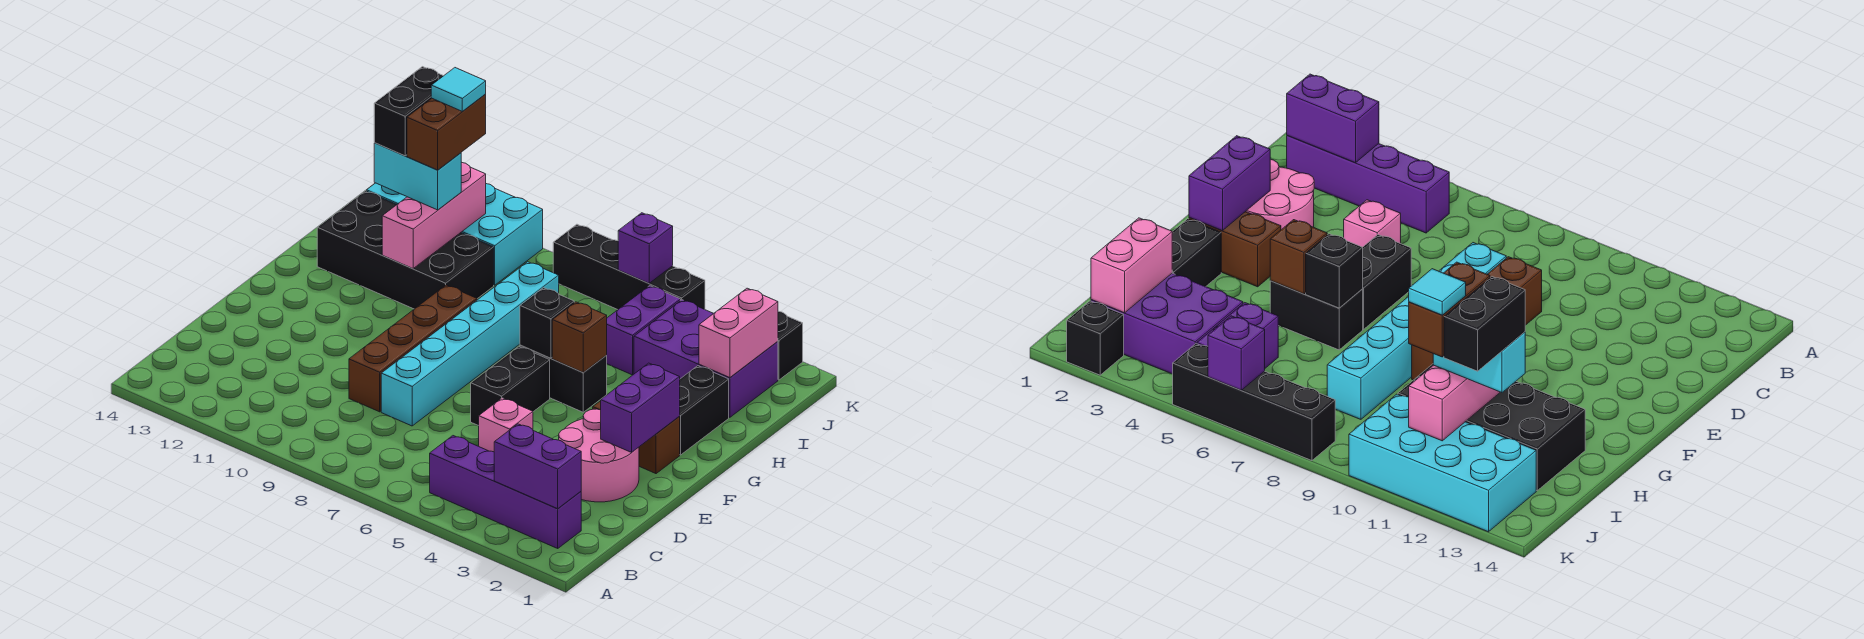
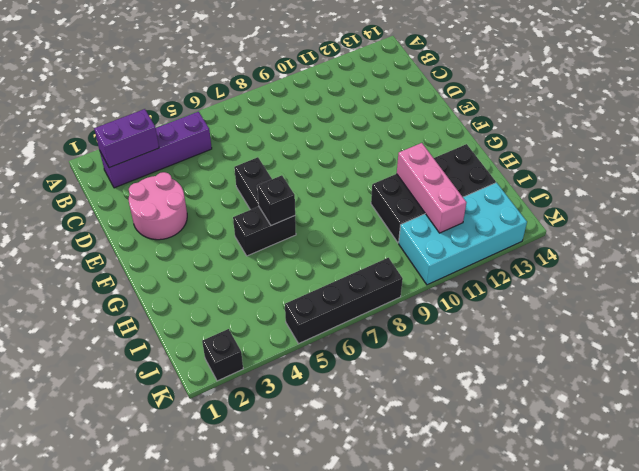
none -> pink 1x1 brick [479,398,533,452]
none -> cyan 1x6 brick [381,262,559,426]
none -> brown 1x4 brick [349,285,477,412]

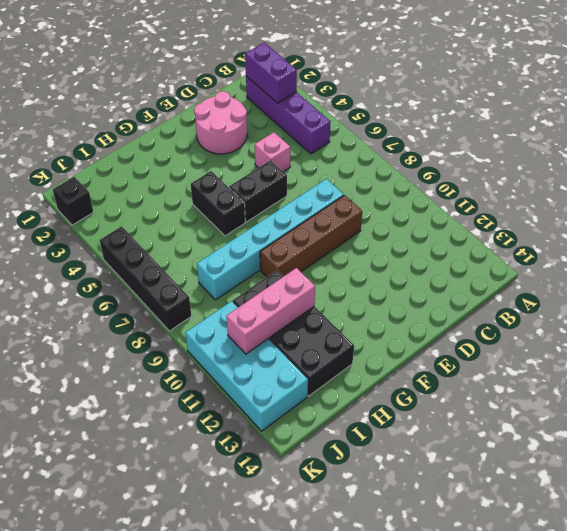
none -> brown 1x2 brick [593,401,680,474]
none -> black 1x2 brick [679,366,729,455]
none -> purple 2x3 brick [634,300,778,417]

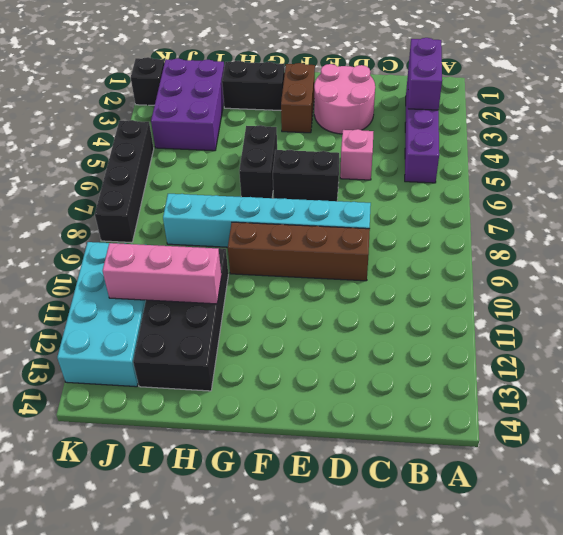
none -> purple 1x2 brick [607,286,681,375]
none -> purple 1x2 brick [601,363,680,452]
none -> brown 1x1 brick [552,302,607,373]

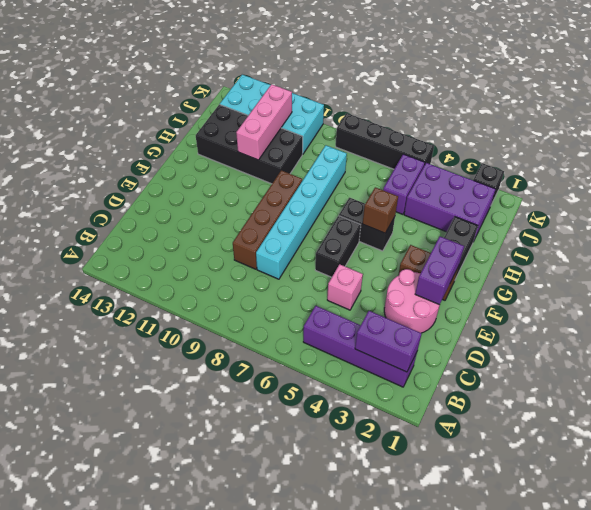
none -> black 1x1 brick [520,288,574,358]
none -> pink 1x2 brick [699,288,778,378]
none -> purple 1x1 brick [618,213,673,283]

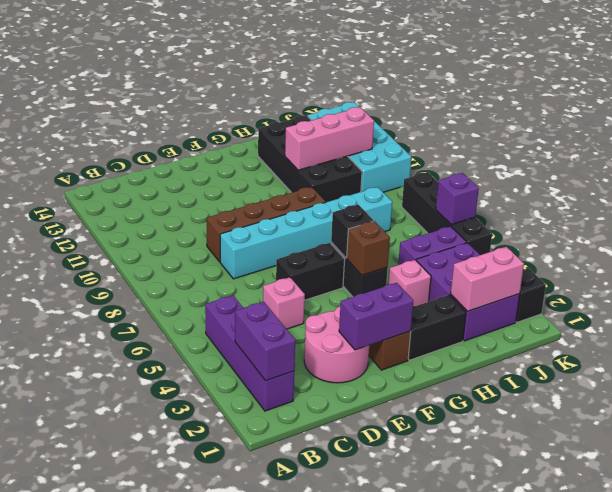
pink 1x1 brick [389,260,431,306] -> none
none -> cyan 1x2 brick [374,143,461,210]
none -> brown 1x2 brick [407,94,486,170]
none -> black 1x2 brick [374,67,443,156]

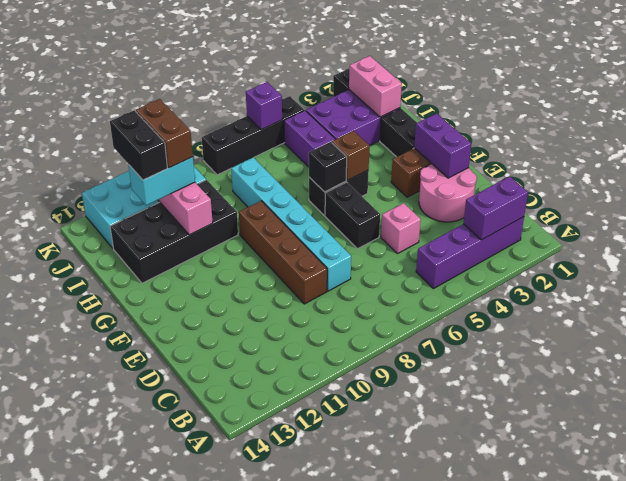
none -> cyan 1x1 tile [431,68,486,111]

